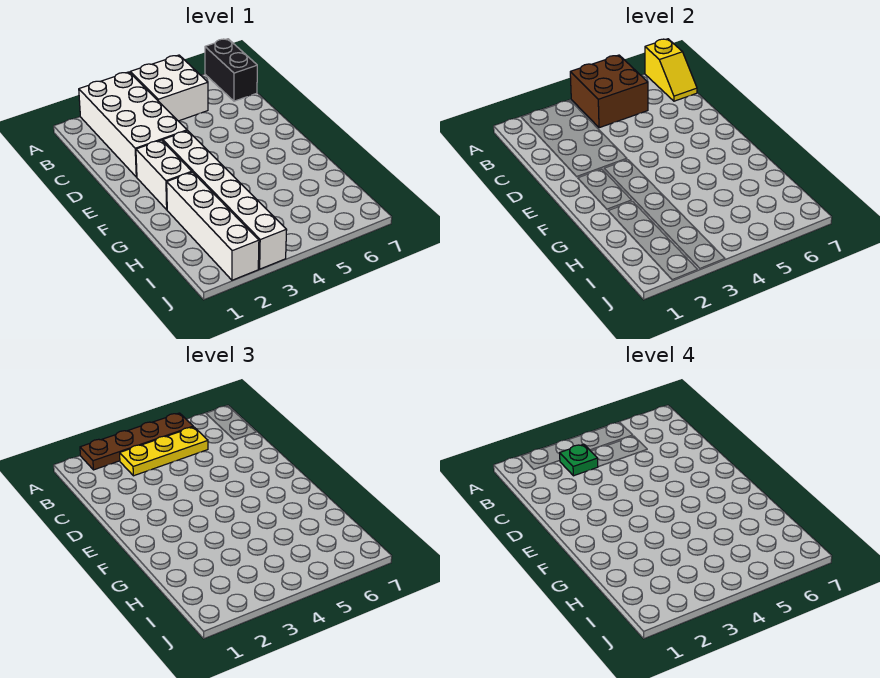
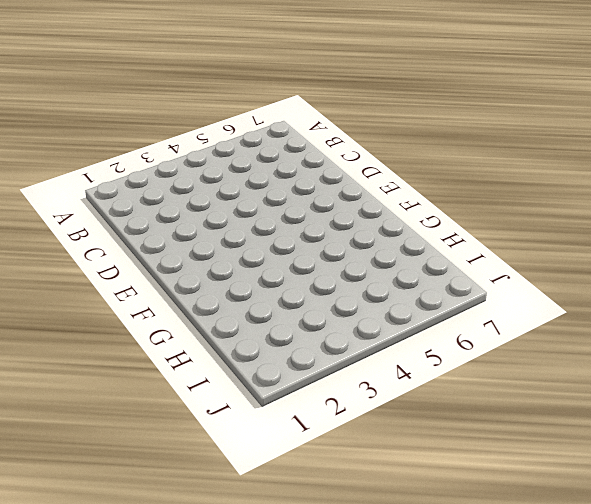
none -> white 2x4 brick [79,72,187,177]
none -> white 2x2 brick [130,55,208,121]

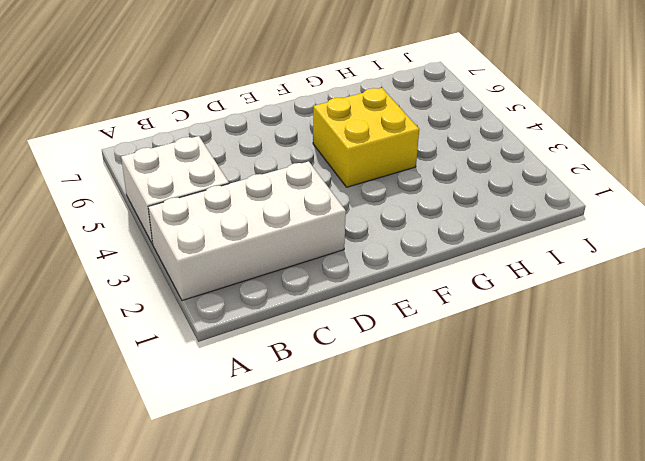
yellow 2x2 brick [313,88,419,187] -> none
none -> black 1x2 brick [205,39,257,101]
none -> white 1x2 brick [136,140,192,210]

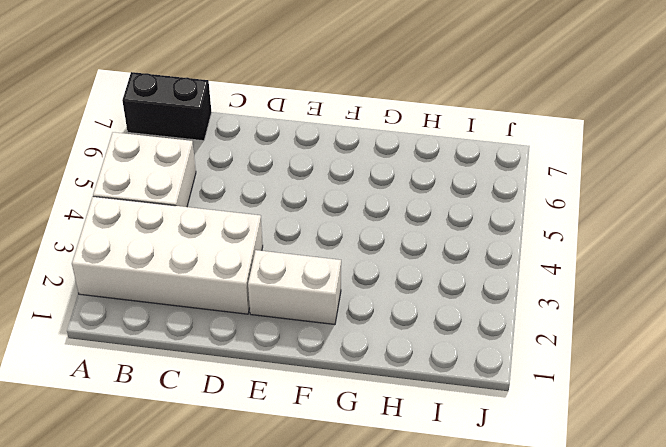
none -> white 1x6 brick [163,131,287,269]
none -> white 1x4 brick [167,172,259,280]

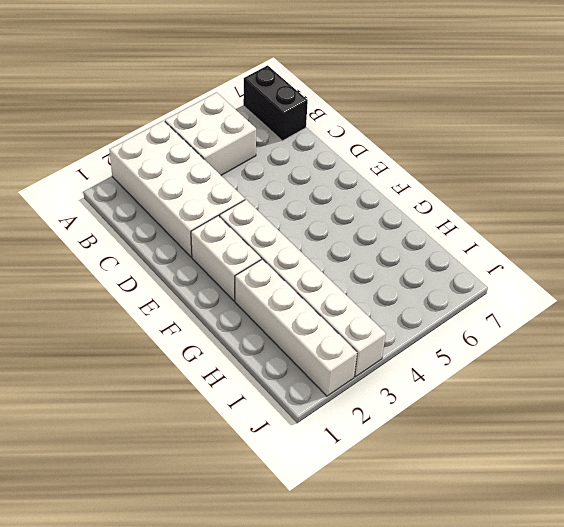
none -> brown 2x2 brick [570,55,648,128]
none -> yellow 1x2 slope [645,39,697,101]

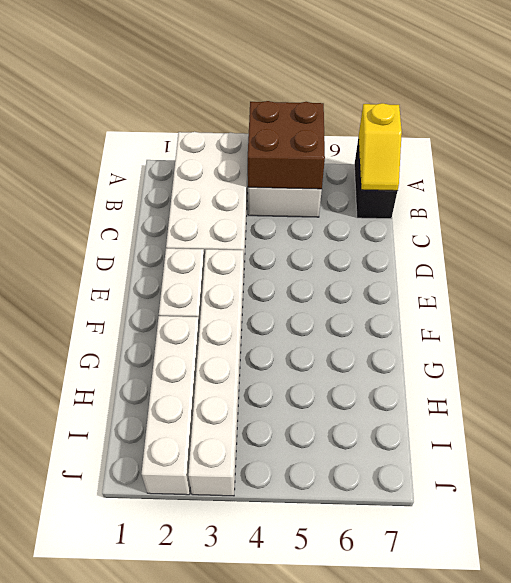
none -> brown 1x4 plate [80,413,193,470]
none -> yellow 1x3 plate [120,427,208,476]

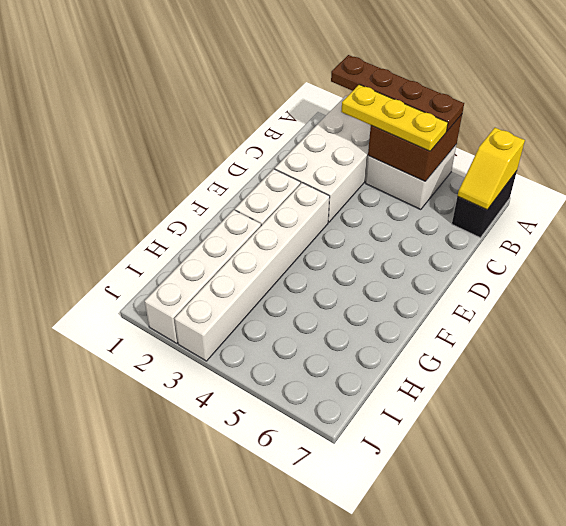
none -> green 1x1 plate [560,444,598,476]

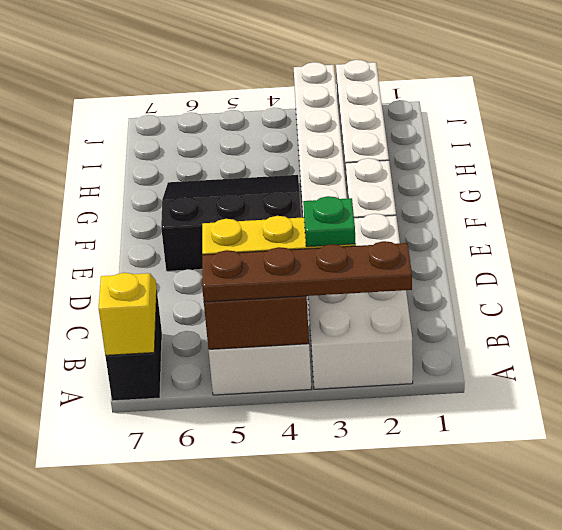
black 3x3 slope [161,175,301,271] -> none

